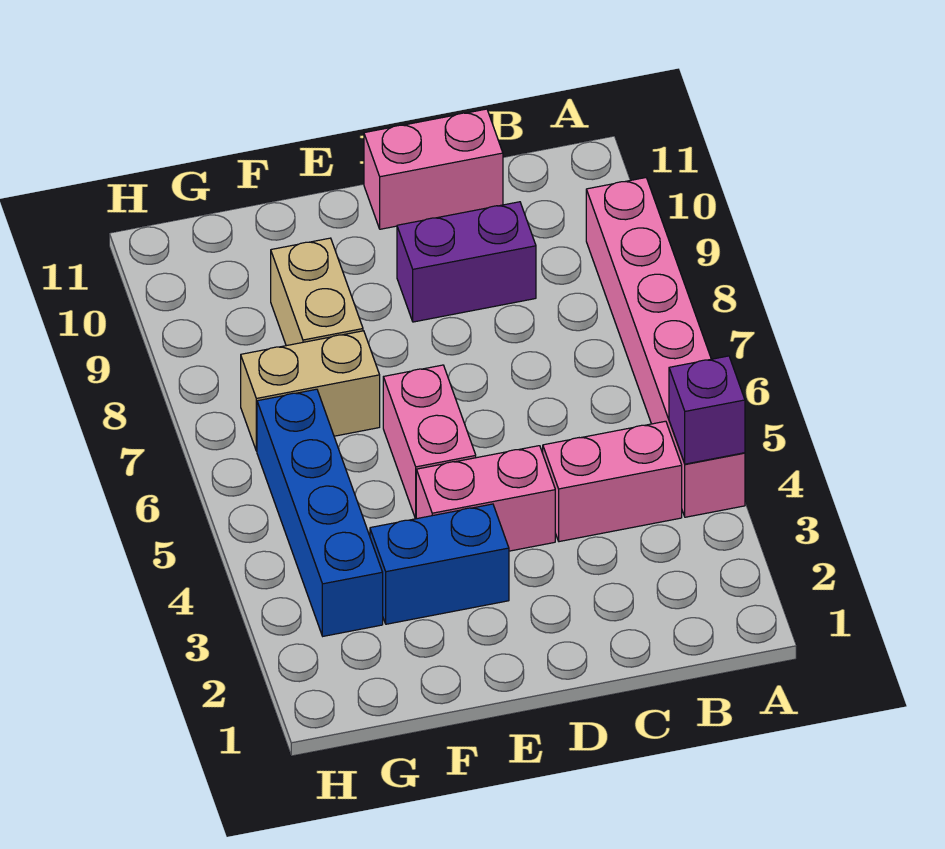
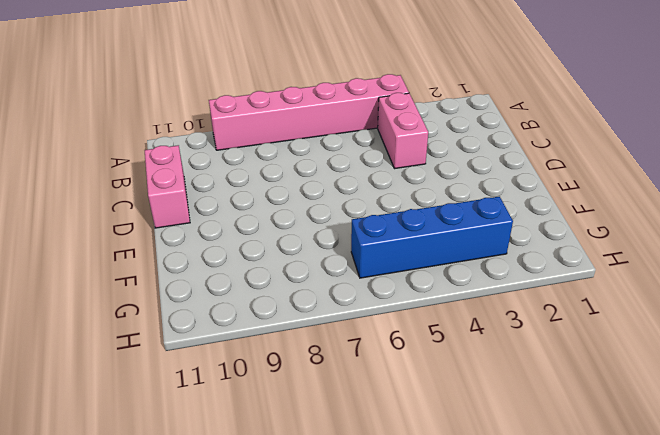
none -> purple 1x2 brick [397,202,536,322]
none -> pink 1x2 brick [416,446,555,551]

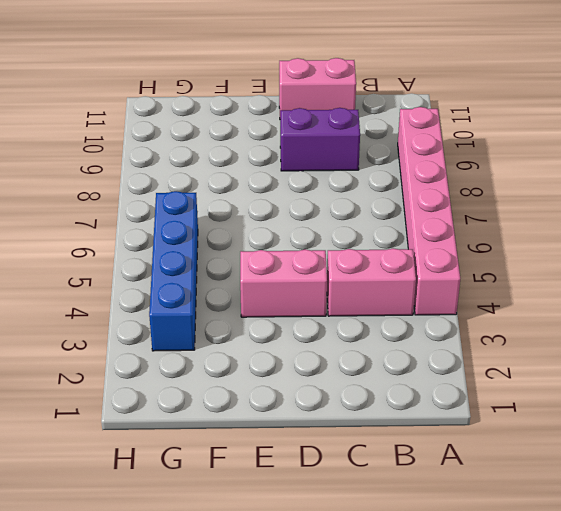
none -> blue 1x2 brick [370,504,509,624]
none -> pink 1x2 brick [383,365,476,519]

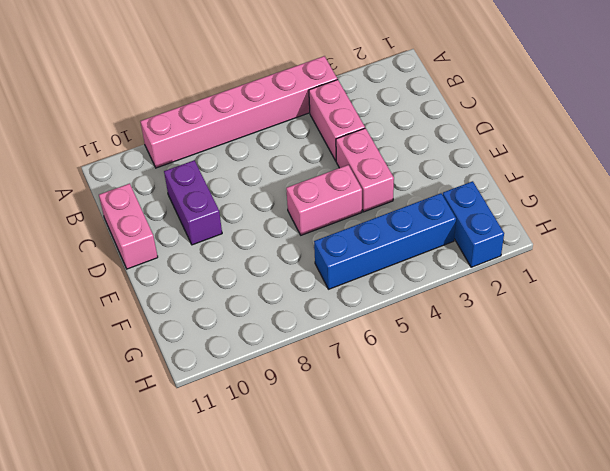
blue 1x2 brick [443,181,504,267] -> blue 1x2 brick moved to [370,504,509,624]
none -> tan 1x2 brick [241,331,380,451]
none -> tan 1x2 brick [271,238,363,346]

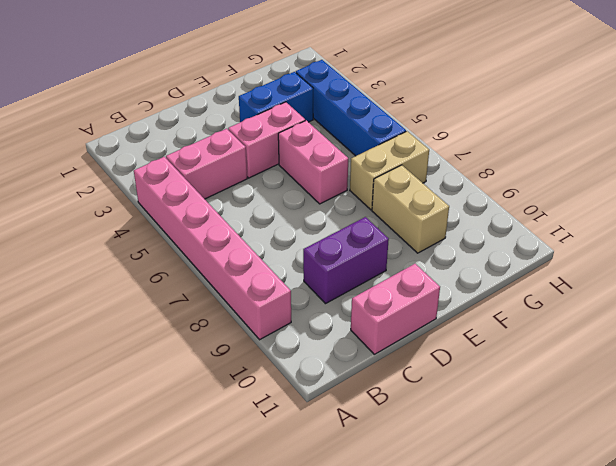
none -> purple 1x1 brick [669,356,745,464]

